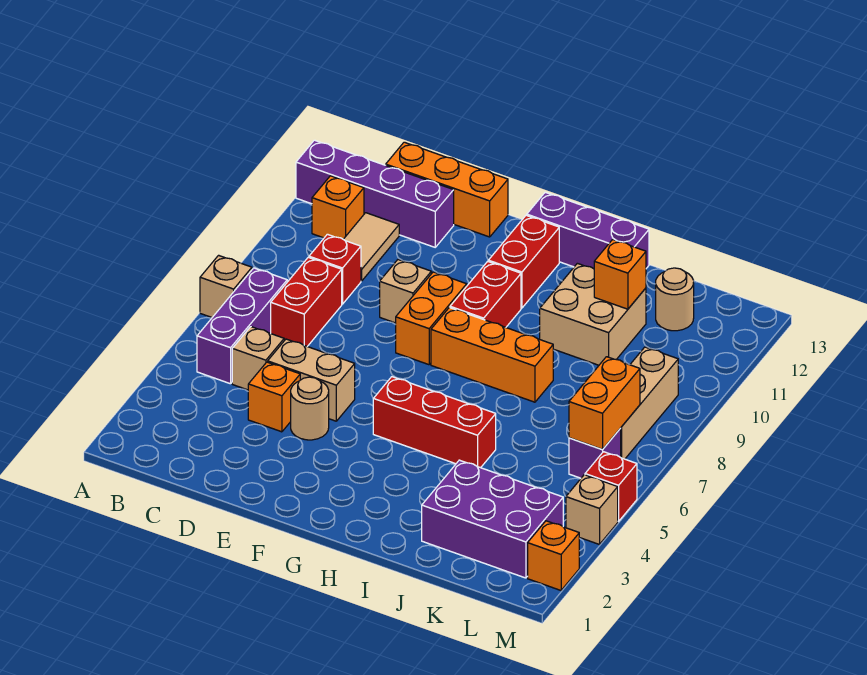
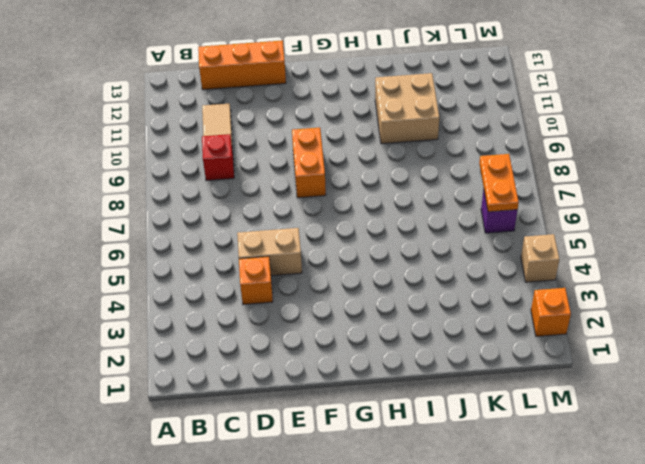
orange 1x2 plate [479,154,519,212] -> orange 1x2 brick [569,357,640,450]
none -> tan 1x1 brick [200,255,252,317]
none -> purple 1x4 brick [296,140,454,247]
none -> purple 1x3 brick [197,268,287,384]

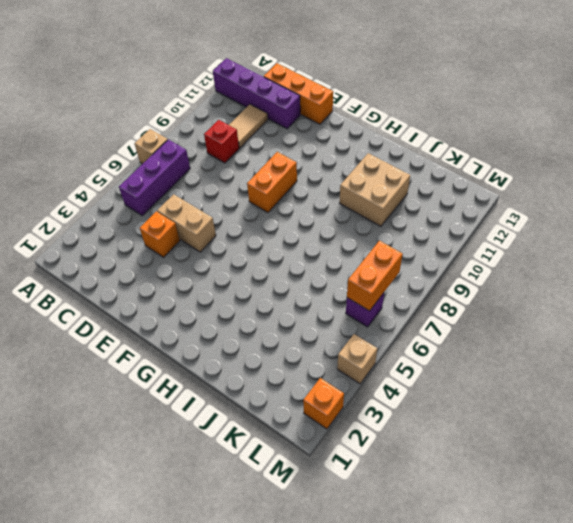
none -> orange 1x1 brick [312,176,364,239]
none -> tan 1x1 brick [232,327,284,390]
none -> red 1x2 brick [271,257,342,346]

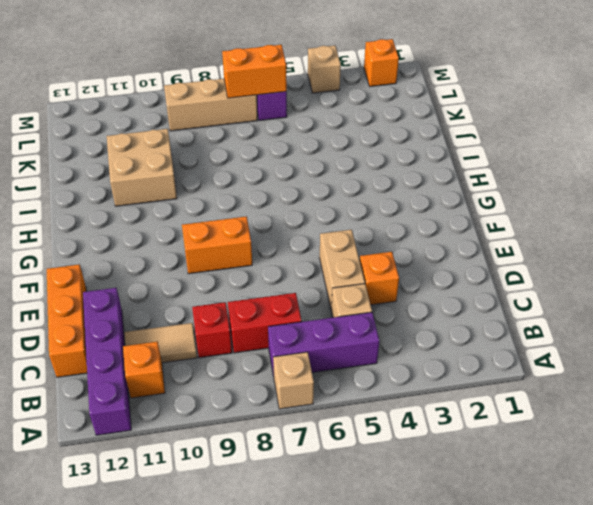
none -> tan 1x1 round brick [291,377,329,440]
none -> tan 1x1 brick [380,260,431,323]
none -> red 1x3 brick [373,377,496,468]

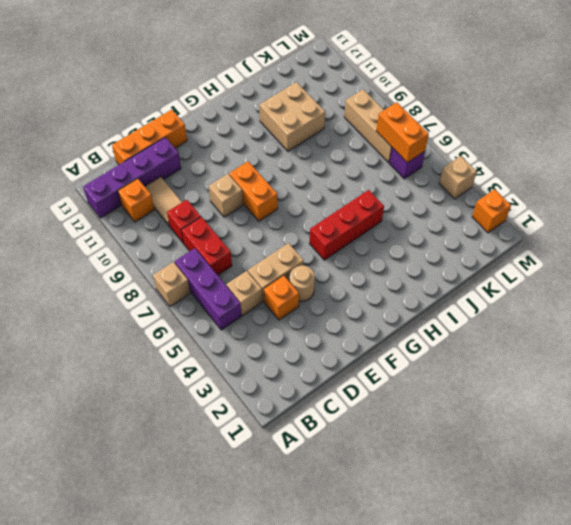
none -> orange 1x3 brick [431,308,553,402]
none -> red 1x2 brick [450,261,521,327]
none -> red 1x2 brick [488,215,559,308]

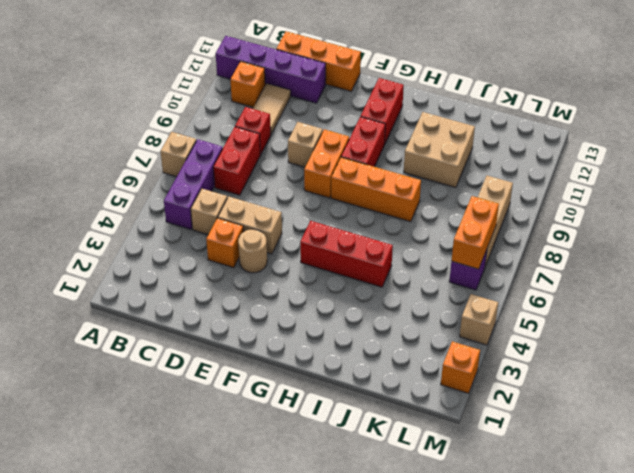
none -> purple 1x3 brick [527,192,649,269]
none -> purple 2x3 brick [422,460,563,578]
none -> tan 1x1 round brick [656,268,694,331]

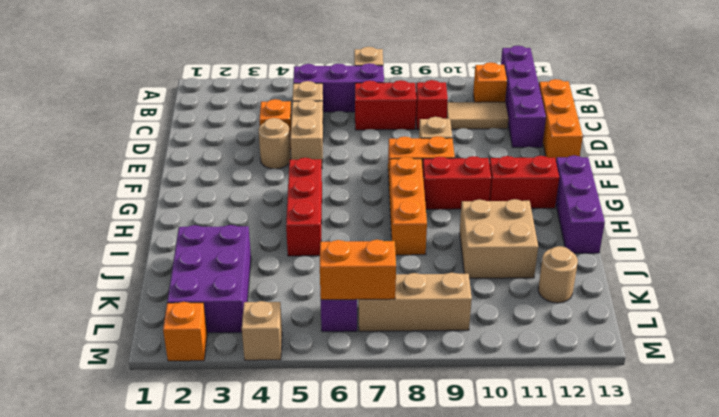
none -> red 1x1 brick [585,452,637,521]
none -> orange 1x1 brick [594,239,646,309]

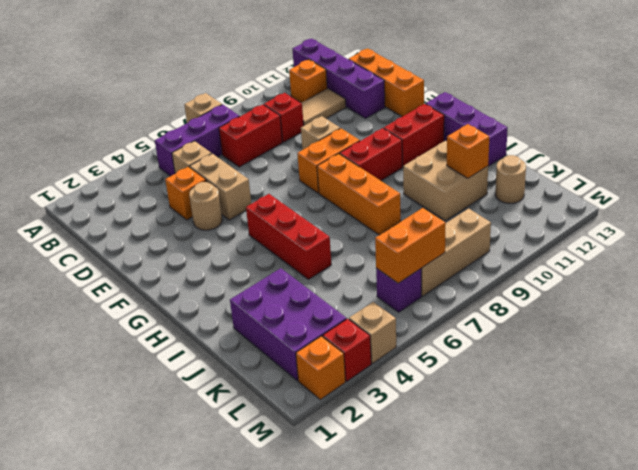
red 1x1 brick [323,319,371,381] -> red 1x1 brick moved to [585,452,637,521]

